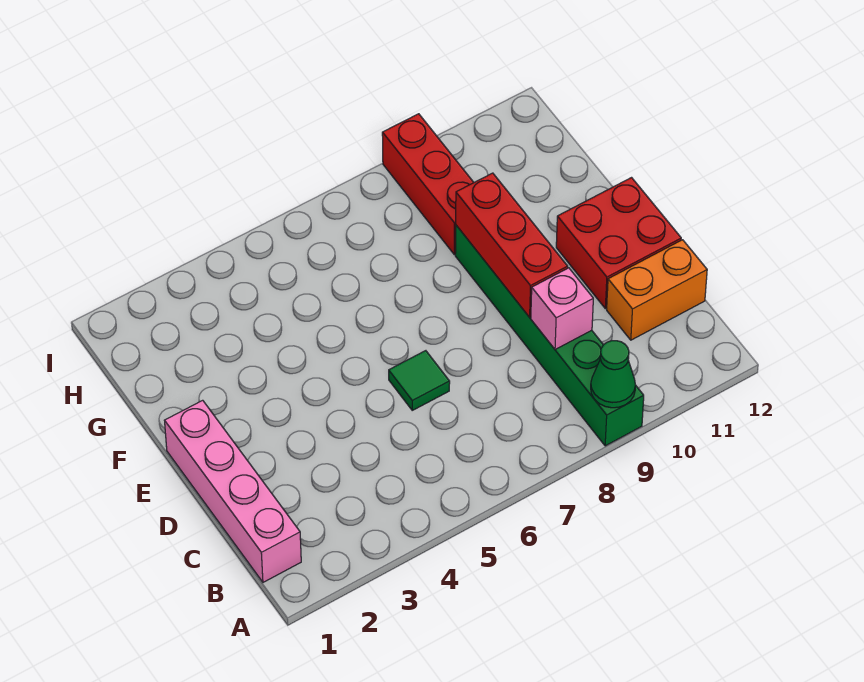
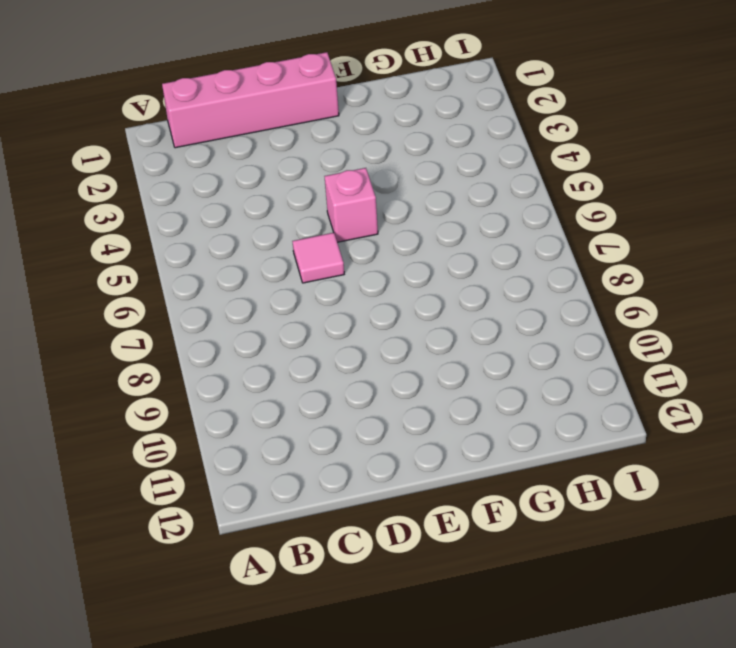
pink 1x1 tile [292,233,344,283] -> green 1x1 tile [389,351,450,410]
pink 1x1 brick [325,168,378,242] -> pink 1x1 brick moved to [531,268,593,350]
none -> green 1x6 brick [455,225,644,446]
none -> orange 1x2 brick [607,240,707,340]

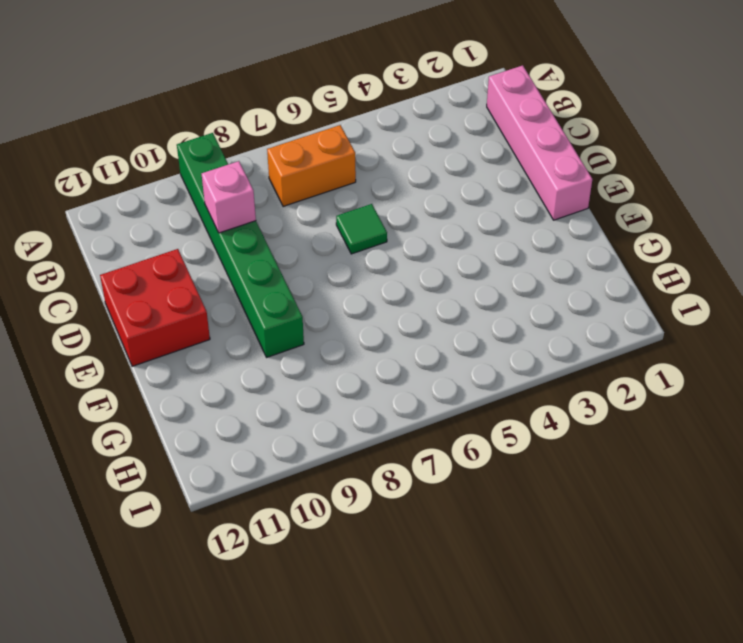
orange 1x2 brick [267,125,356,207] -> orange 1x2 brick moved to [607,240,707,340]
none -> red 1x3 brick [382,114,474,255]
none -> green 1x1 cone [591,341,635,408]

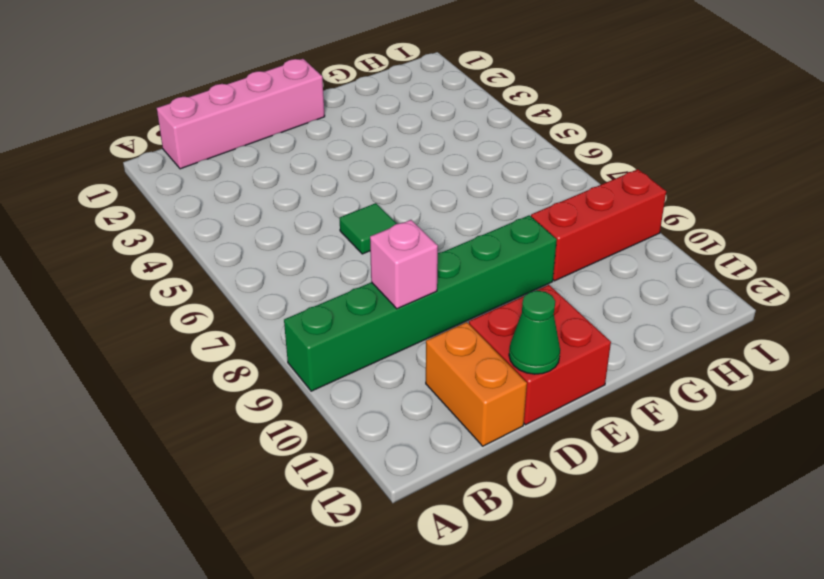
green 1x1 cone [509,291,560,374] -> green 1x1 cone moved to [591,341,635,408]
none -> red 1x3 brick [456,173,568,317]

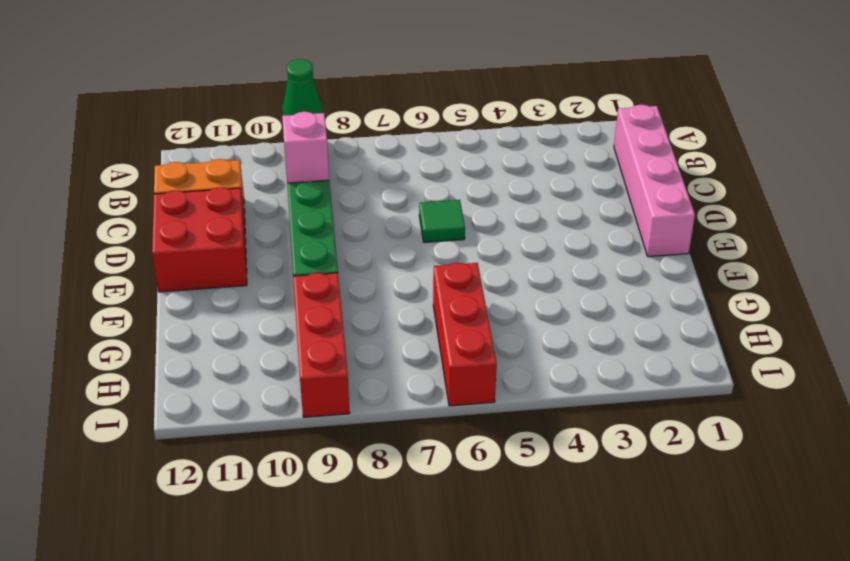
red 1x3 brick [433,263,497,406] -> red 1x3 brick moved to [456,173,568,317]

